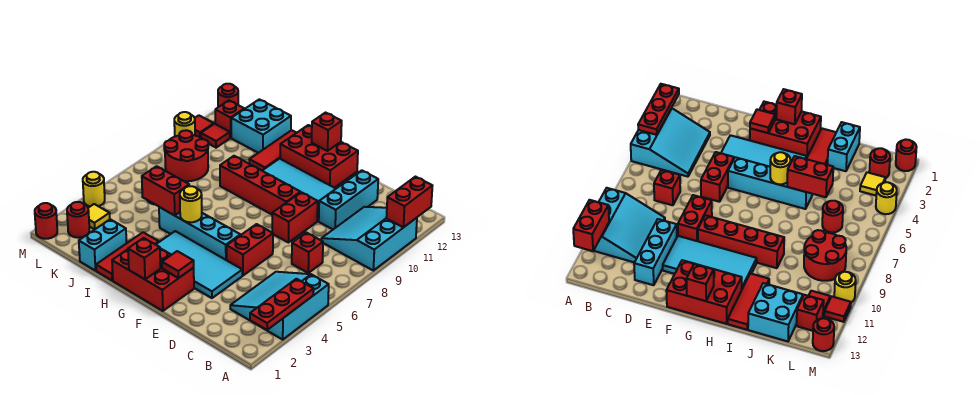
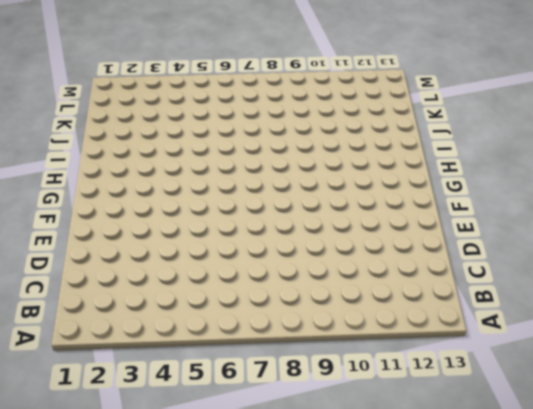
none -> cyan 3x3 slope [230,272,329,340]
none -> cyan 3x3 slope [321,207,417,271]
none -> red 1x1 brick [292,233,323,273]
none -> cyan 1x3 brick [319,170,378,229]

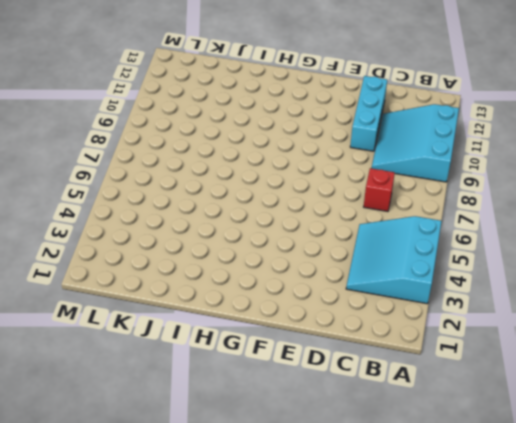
none -> cyan 2x4 tile [156,231,242,298]
none -> red 1x2 brick [227,224,273,276]
none -> red 1x2 brick [272,192,318,243]
none -> cyan 2x4 tile [262,159,336,221]

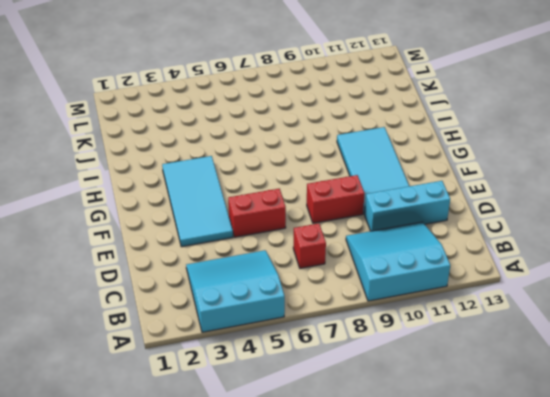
none -> red 2x3 brick [112,248,194,311]
none -> cyan 1x4 brick [159,207,240,260]
none -> red 1x4 brick [220,156,300,214]
none -> red 2x3 brick [280,125,358,188]

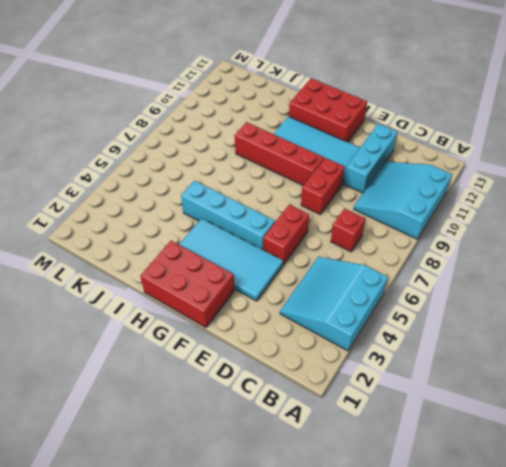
none -> red 1x3 tile [96,232,159,281]
none -> red 1x3 tile [249,130,296,171]
none -> cyan 1x2 brick [79,219,127,271]
none -> cyan 2x2 brick [231,99,291,153]

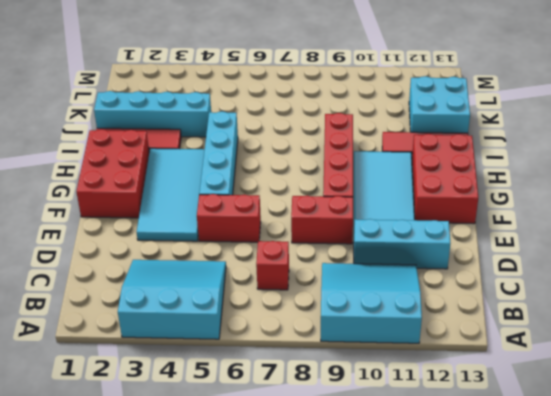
cyan 1x4 brick [94,91,211,137] -> cyan 1x2 brick [79,219,127,271]
none -> red 1x1 round brick [822,201,843,233]
none -> red 2x2 round brick [164,130,208,181]
none -> red 1x1 round brick [67,202,89,238]
none -> yellow 1x1 tile [88,204,110,230]

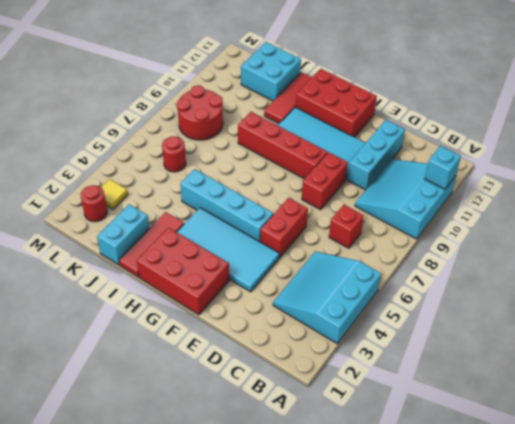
cyan 1x1 brick [425,146,461,189] -> red 1x2 brick [386,177,432,228]
none -> red 1x1 tile [201,124,230,148]
none -> red 1x1 brick [215,101,244,138]
none -> red 1x1 round brick [35,203,57,239]
none -> yellow 1x1 round brick [83,172,105,206]

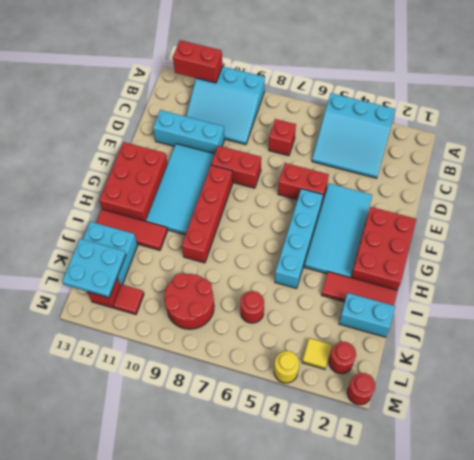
cyan 2x2 plate [62,239,126,298] -> none
none -> yellow 1x1 round brick [174,112,195,136]
none -> red 1x1 tile [195,115,214,138]
none -> red 1x1 round brick [218,84,238,107]
none -> red 1x3 plate [250,279,314,330]

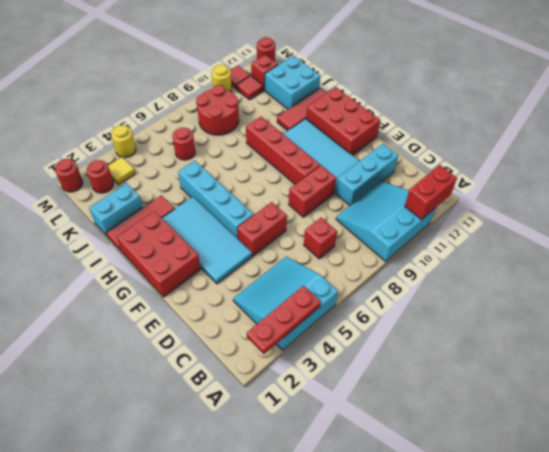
none -> red 1x1 tile [162,251,194,278]
none -> red 1x1 brick [128,238,160,279]
none -> red 1x1 brick [312,113,342,151]
none -> yellow 1x1 round brick [180,186,202,222]

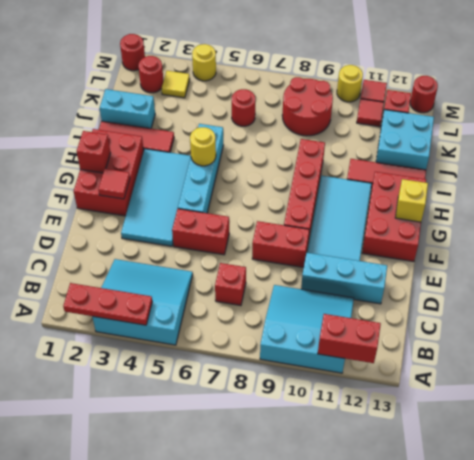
yellow 1x1 brick [395,179,428,222] -> red 1x1 brick [312,113,342,151]
none -> red 1x2 brick [142,166,189,215]

